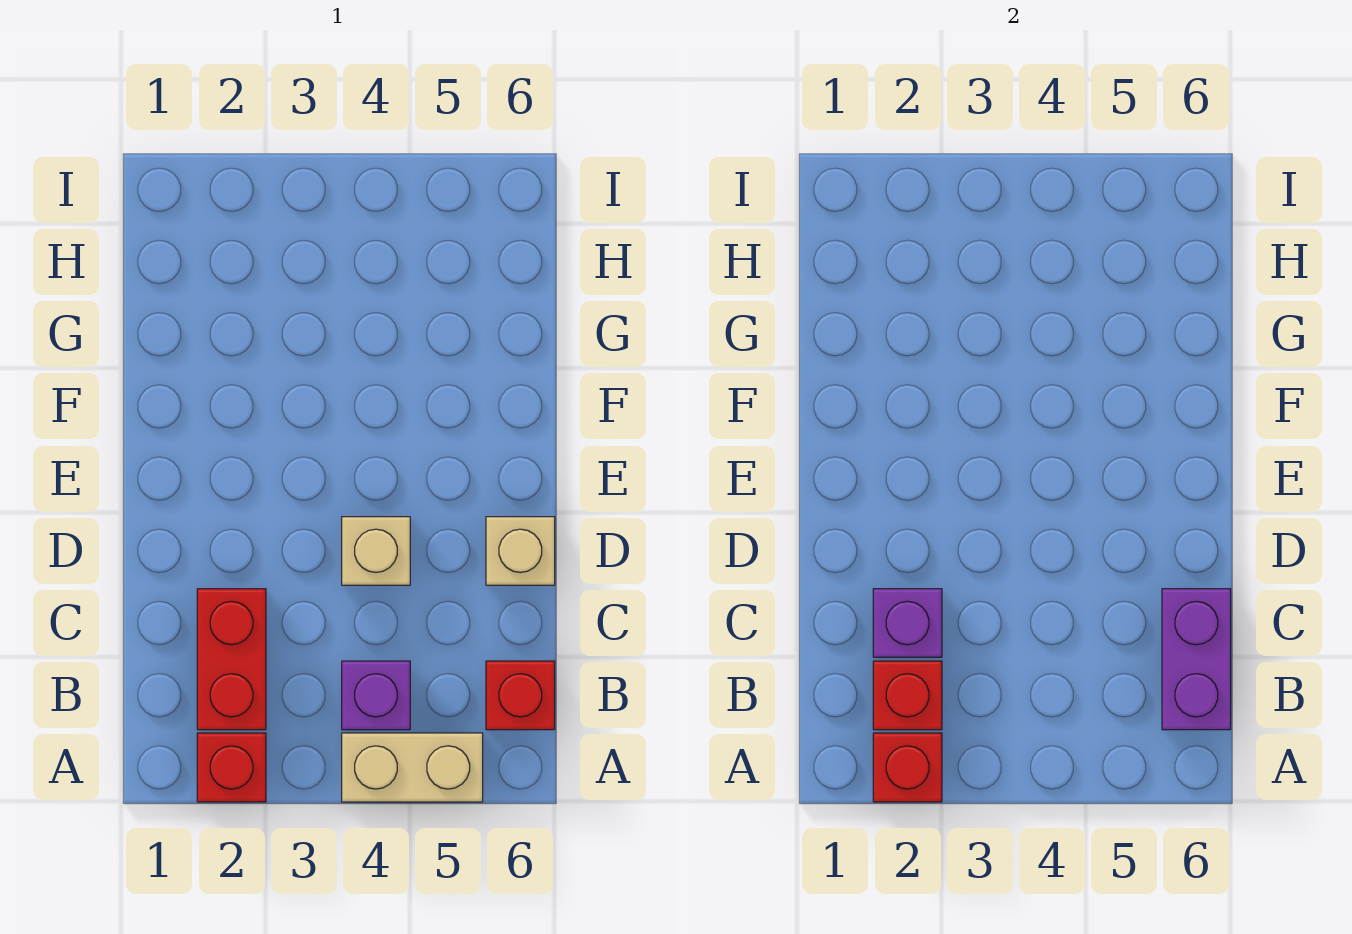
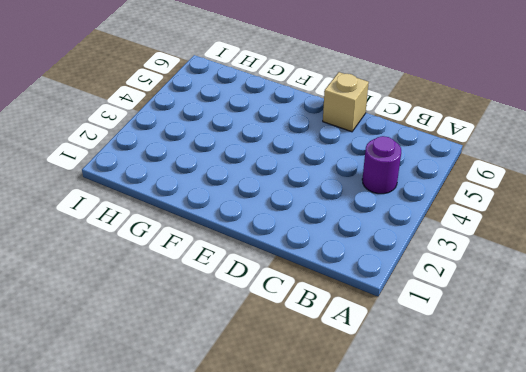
purple 1x1 round brick [362,136,401,194] -> purple 1x1 brick [342,661,410,730]
none -> red 1x1 brick [197,733,266,802]
none -> tan 1x2 brick [342,733,483,802]

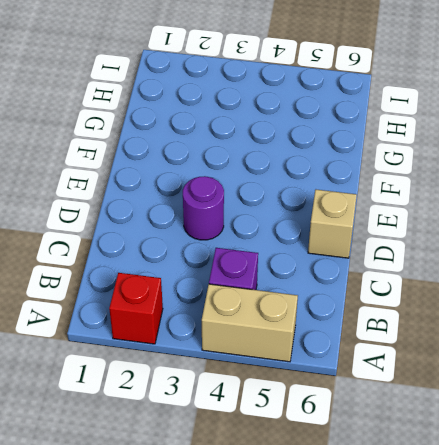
purple 1x1 round brick [183,176,224,240] -> none
none -> red 1x2 brick [197,589,266,730]
none -> red 1x1 brick [486,661,555,730]

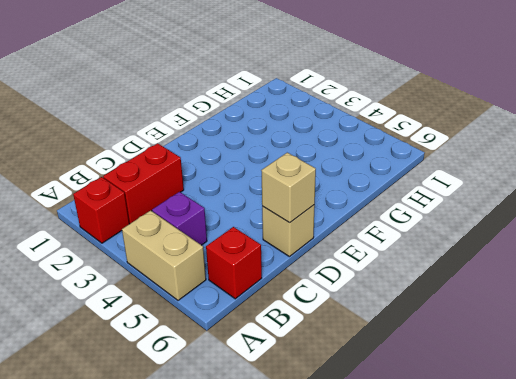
tan 1x1 brick [261,153,316,223] -> tan 1x1 brick moved to [342,517,410,585]
none -> red 1x1 brick [873,733,942,802]
none -> red 1x1 brick [873,661,942,730]

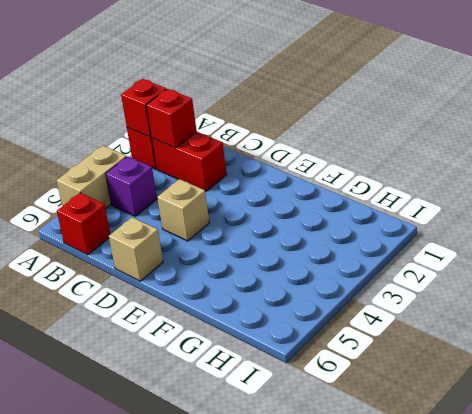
none -> purple 1x2 brick [1162,589,1231,730]
none -> purple 1x1 brick [873,589,942,657]

